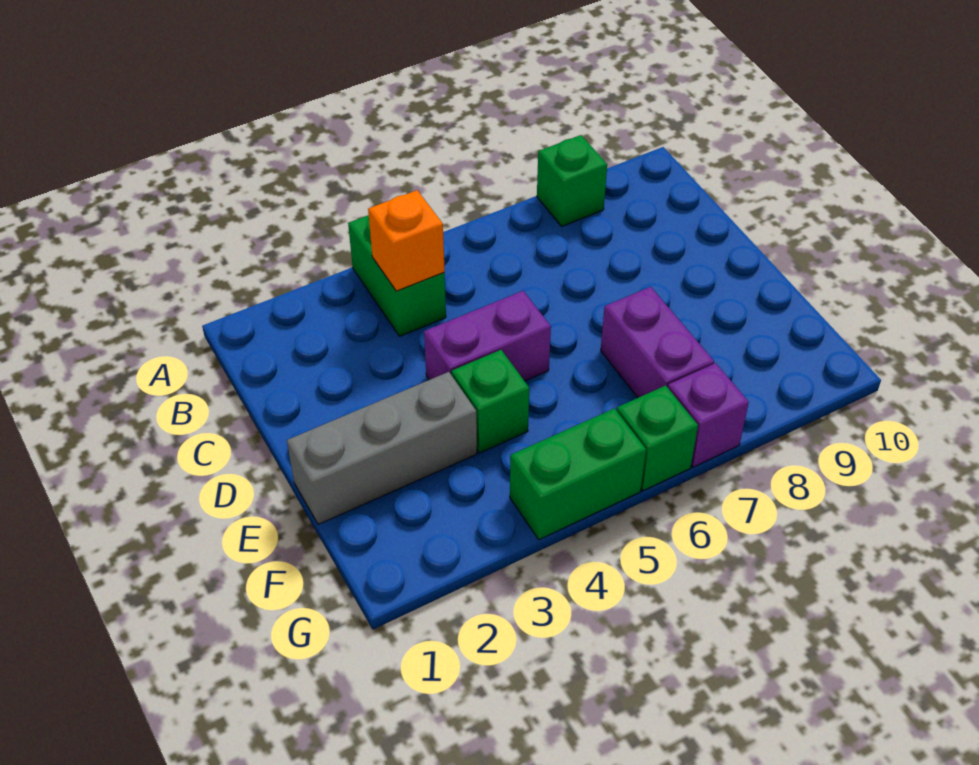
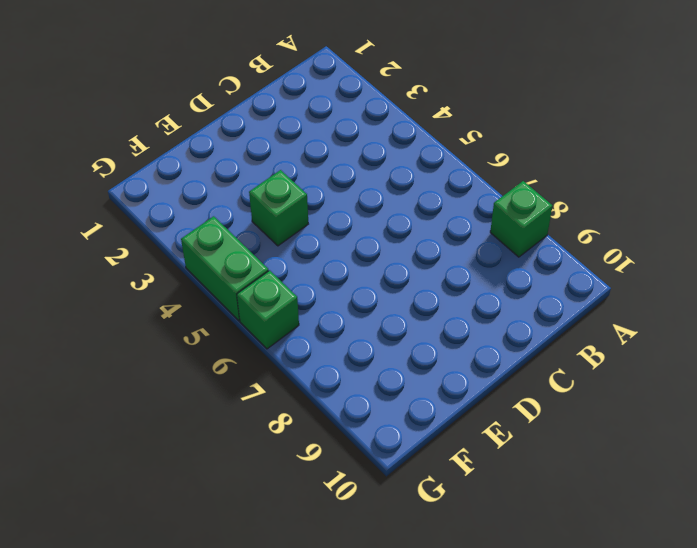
none -> green 1x2 brick [348,215,446,336]
none -> purple 1x2 brick [424,291,551,381]

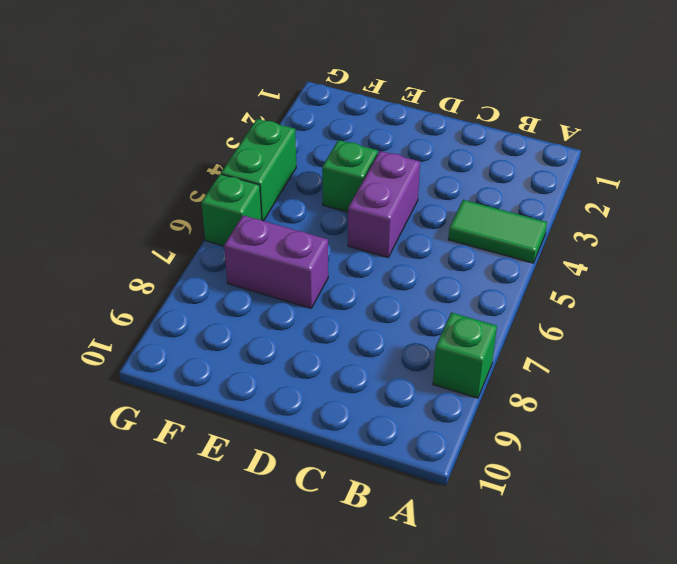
green 1x2 tile [448,200,547,263] -> green 1x2 brick [348,215,446,336]
none -> grey 1x3 brick [287,372,477,525]
none -> purple 1x1 brick [668,363,749,467]

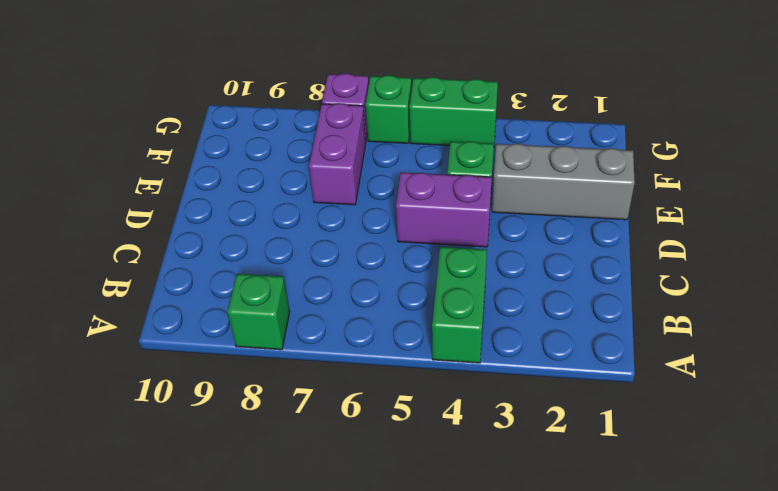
none -> orange 1x1 brick [368,190,445,291]

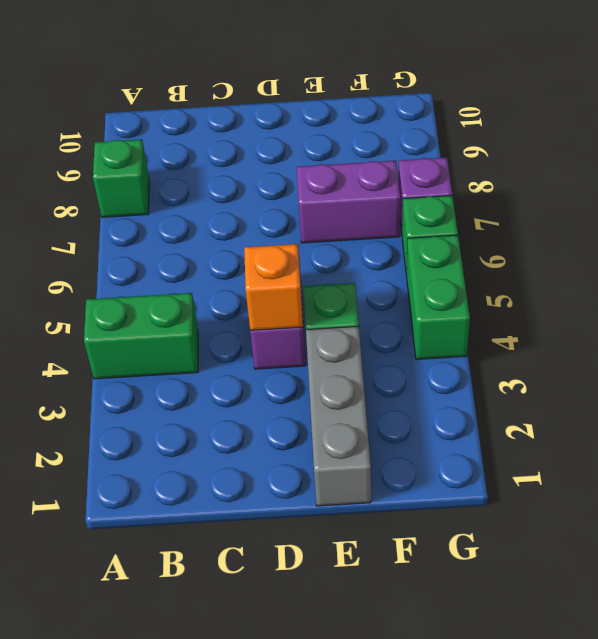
orange 1x1 brick [244,244,303,330] -> orange 1x1 brick moved to [368,190,445,291]

